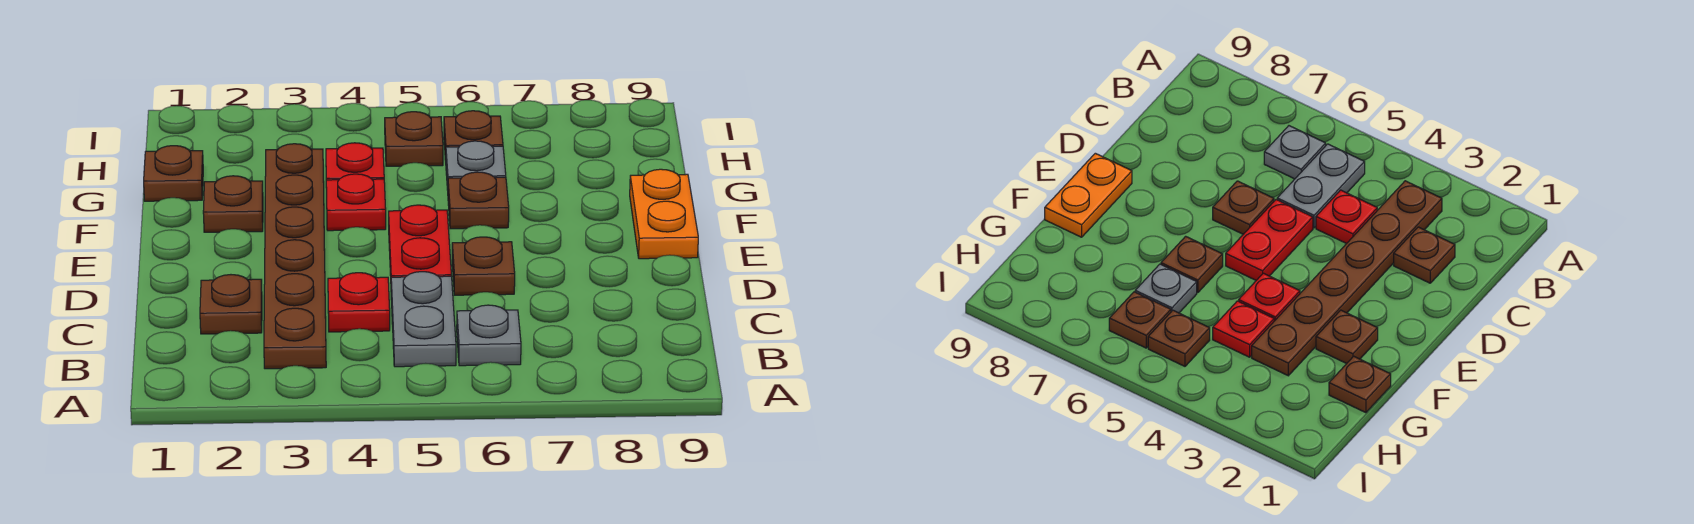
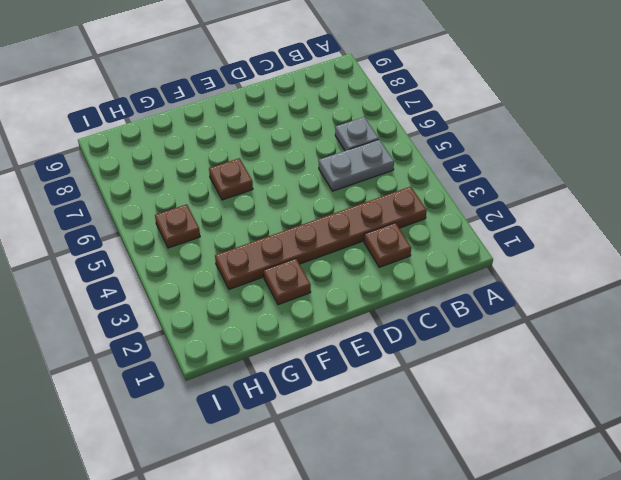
none -> red 1x1 plate [328,273,390,332]
none -> red 1x2 plate [389,205,451,277]
none -> brown 1x1 plate [452,237,515,295]

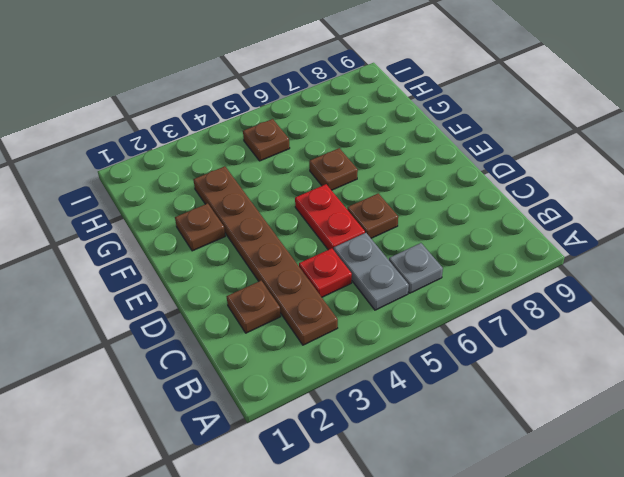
none -> orange 1x2 plate [630,169,698,259]
none -> red 1x1 plate [326,174,386,231]
none -> brown 1x1 plate [144,146,203,201]

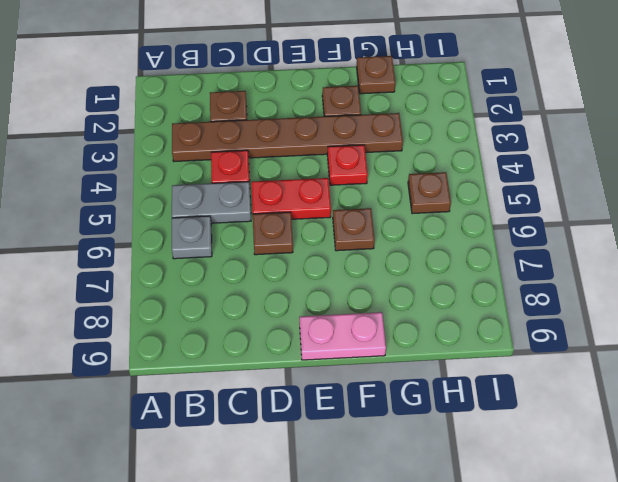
pink 1x2 plate [299,312,386,360] -> orange 1x2 plate [630,169,698,259]
none -> red 1x1 plate [326,143,384,180]
none -> grey 1x1 plate [446,141,506,190]
none -> brown 1x1 plate [444,111,503,160]

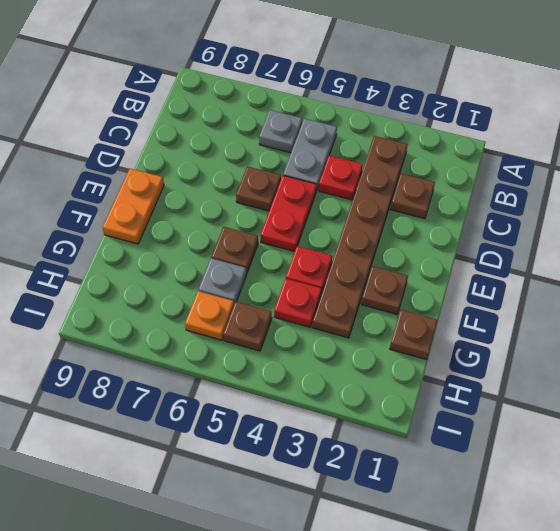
orange 1x1 plate [185,291,234,340] -> brown 1x1 plate [444,111,503,160]

